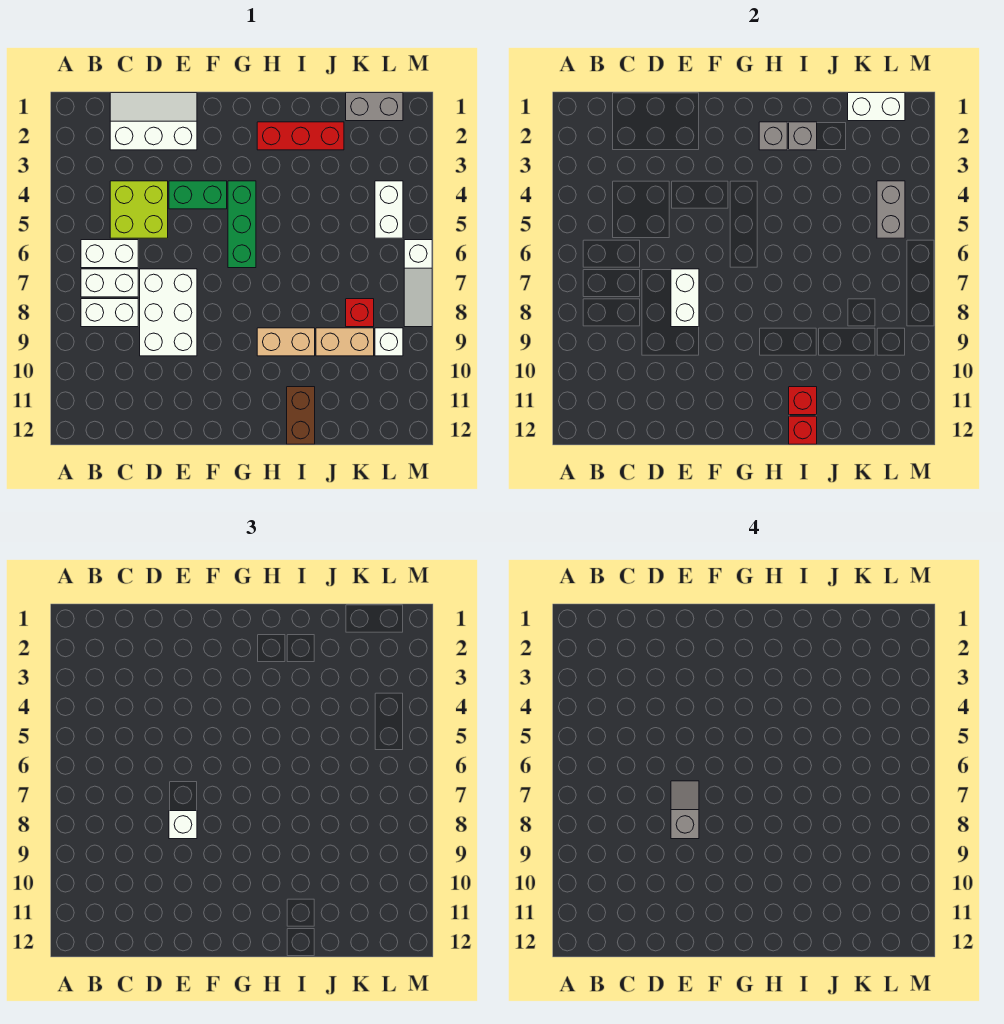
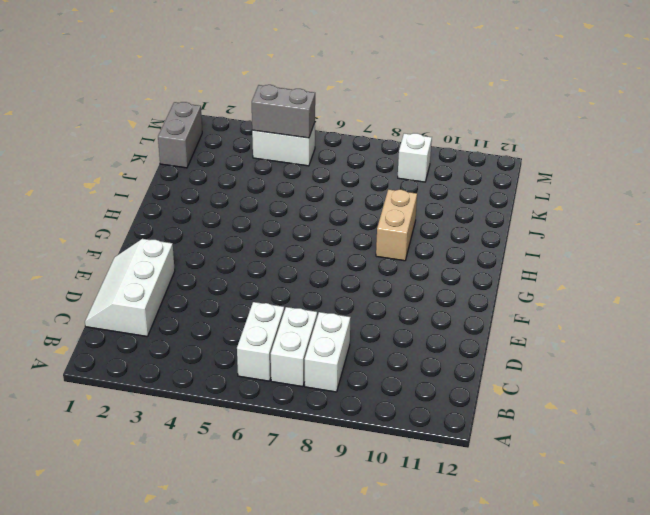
none -> lime 2x2 brick [110,181,168,238]
none -> white 2x3 brick [140,269,197,356]
none -> green 1x2 brick [169,181,227,209]

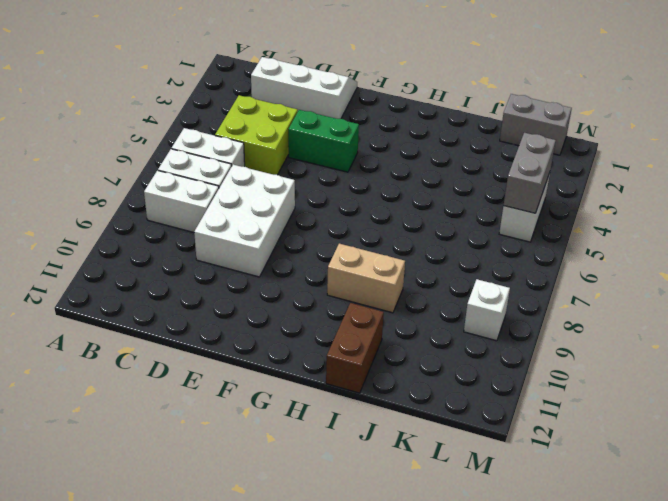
none -> green 1x3 brick [228,181,256,268]
none -> red 1x3 brick [257,122,344,150]
none -> tan 1x2 brick [316,328,374,356]

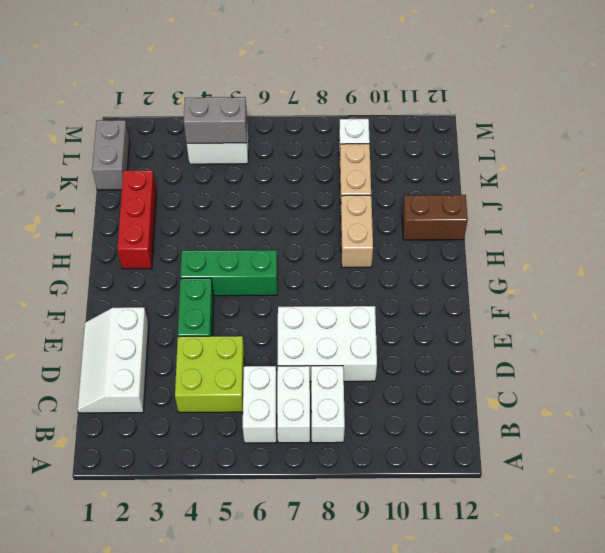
none -> red 1x1 brick [346,299,374,327]
none -> white 1x3 slope [404,240,432,327]
none -> white 1x2 brick [671,269,699,327]

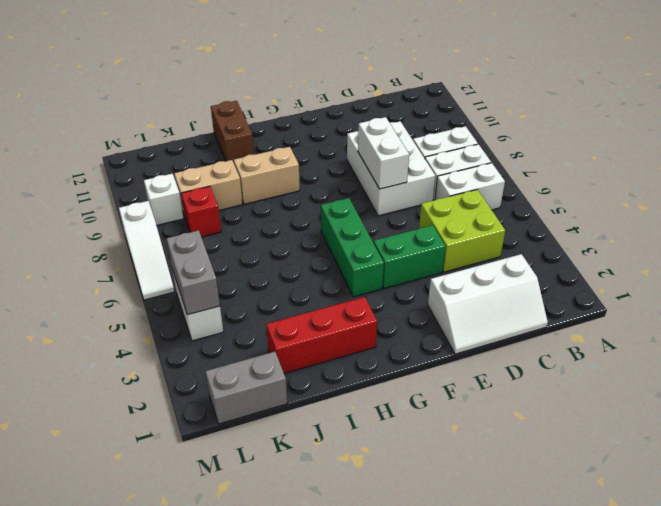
white 1x3 slope [119,201,174,300] -> white 1x3 slope turned to [404,240,432,327]
none -> grey 1x1 brick [759,122,787,150]
none -> grey 1x1 brick [789,122,817,150]
none -> red 1x1 brick [789,387,817,415]

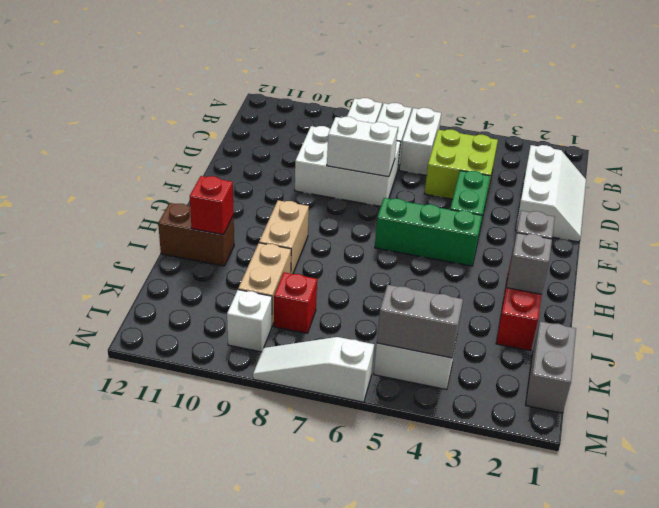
none -> red 1x1 brick [789,416,817,444]
none -> white 1x2 brick [848,93,905,121]
none -> white 1x1 brick [169,811,197,839]

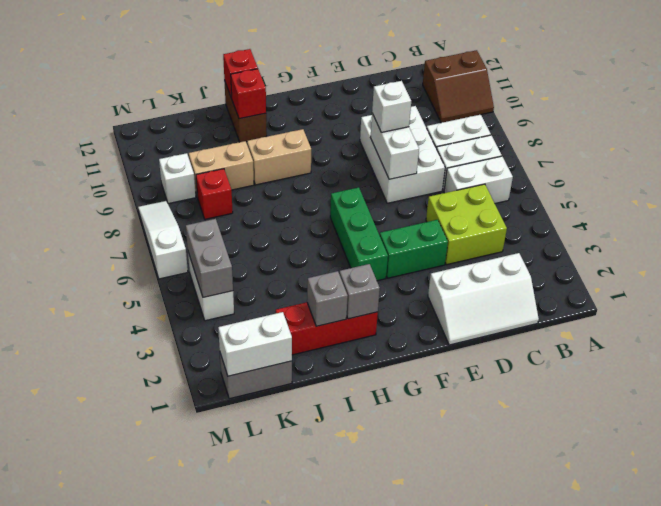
brown 2x2 slope [423,50,494,123] -> none
none -> grey 1x2 slope [671,781,699,839]

